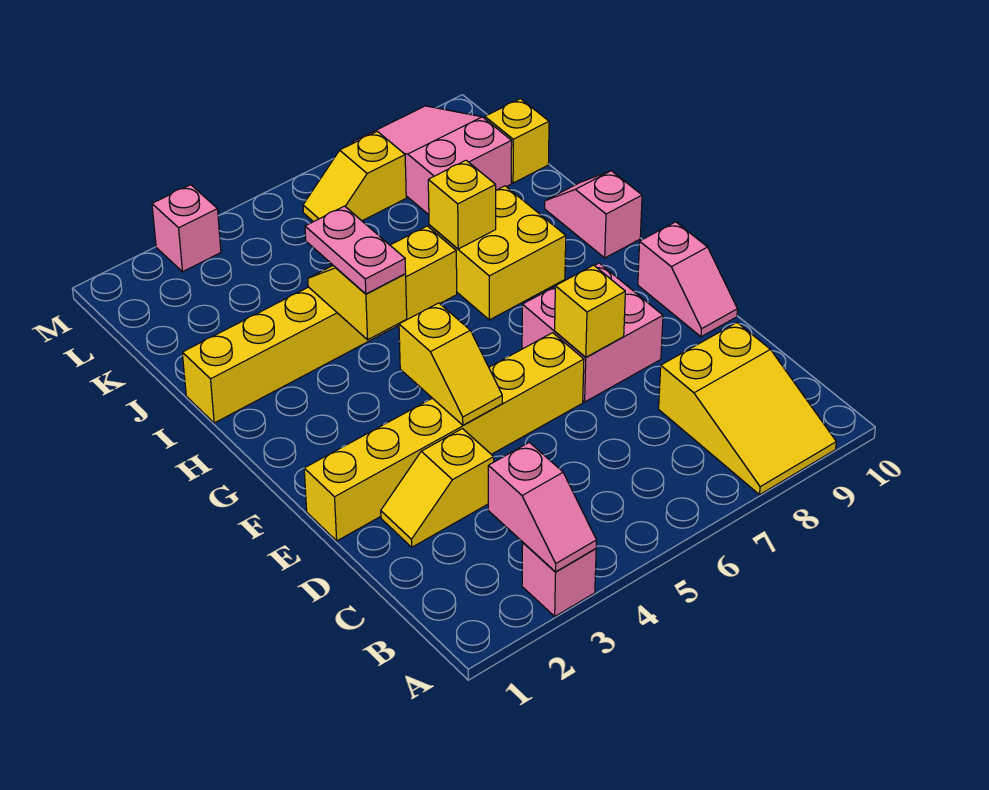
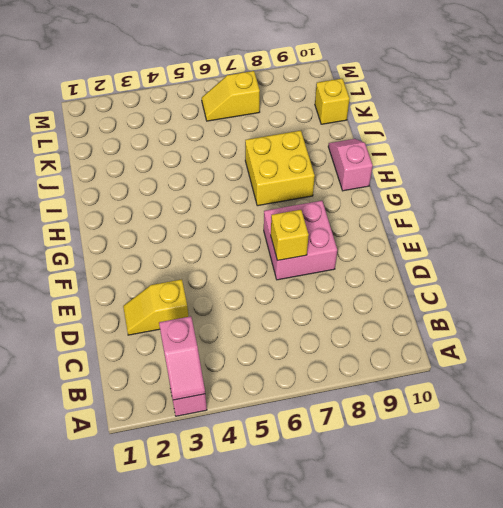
none -> yellow 2x3 slope [659,323,836,495]
none -> yellow 1x6 brick [304,333,584,541]
none -> pink 1x2 slope [638,222,737,337]

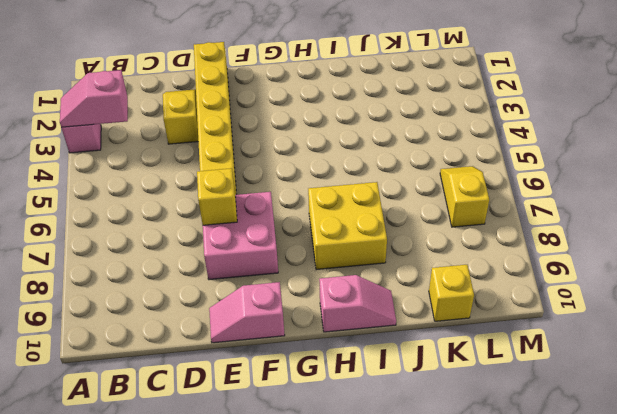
none -> yellow 2x3 slope [659,323,836,495]
none -> yellow 1x6 brick [182,226,457,423]
none -> pink 2x3 slope [352,106,512,215]

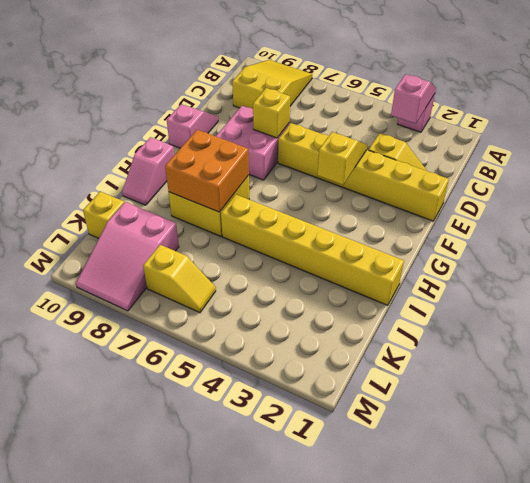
orange 2x2 brick [165,130,249,212] -> yellow 1x1 brick [428,160,496,249]
none -> pink 1x1 brick [152,185,221,272]
none -> yellow 1x2 slope [308,266,407,340]
none -> pink 1x2 plate [305,206,406,294]

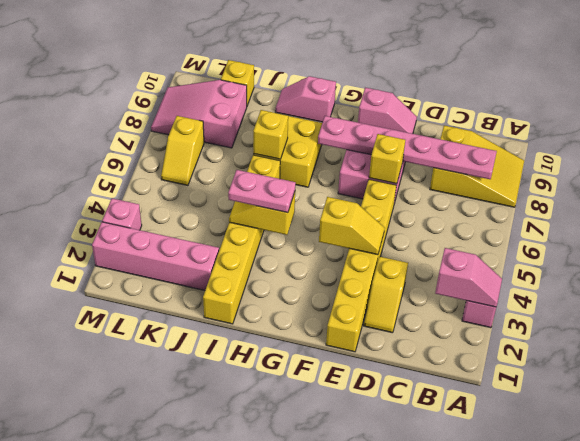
pink 1x6 plate [318,116,497,179] -> none
pink 1x4 brick [92,222,219,290] -> none

